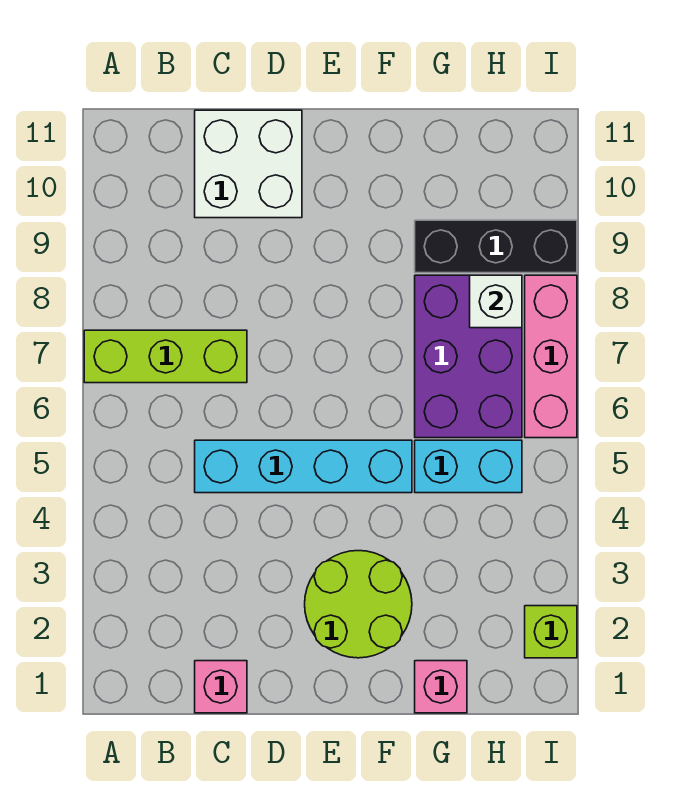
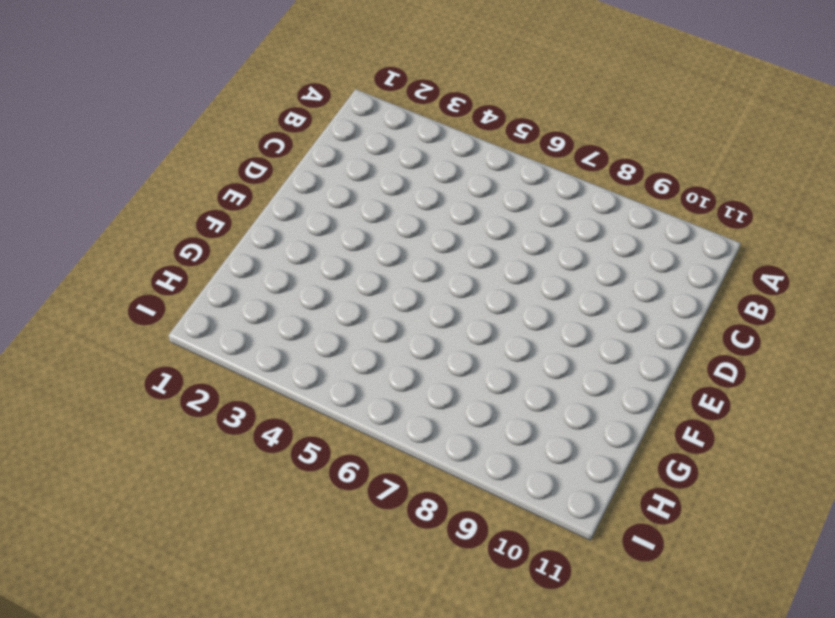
none -> lime 1x3 brick [84,330,247,383]
none -> pink 1x1 brick [195,661,247,713]
none -> cyan 1x4 brick [195,440,412,493]

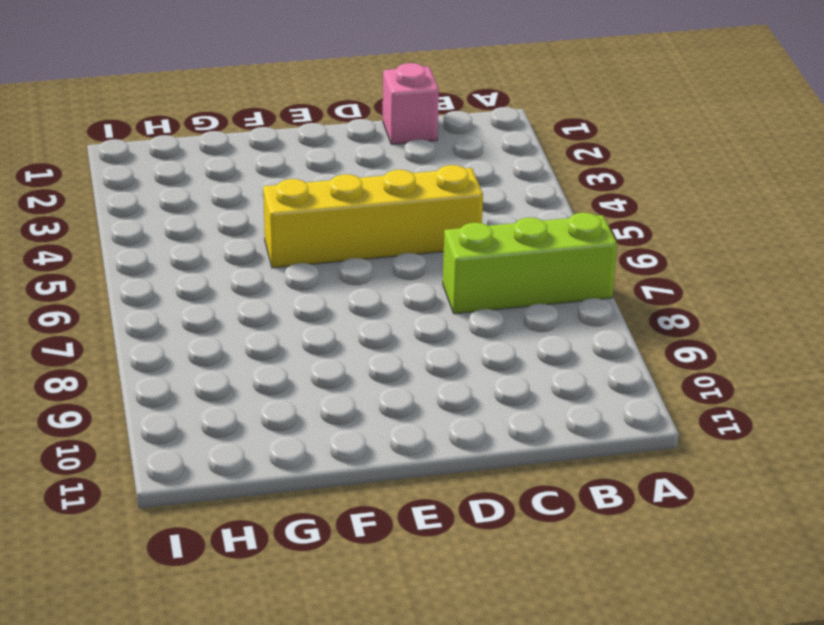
yellow 1x4 brick [263,165,483,268] -> cyan 1x4 brick [195,440,412,493]
none -> white 2x2 brick [195,110,302,218]
none -> lime 2x2 round brick [305,551,412,658]
none -> pink 1x1 brick [415,661,467,713]

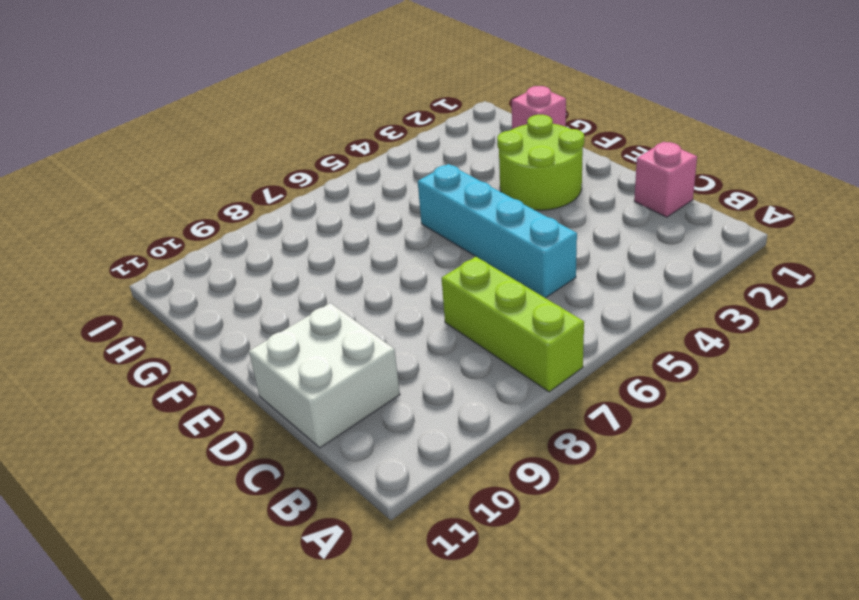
none -> cyan 1x2 brick [415,440,522,493]
none -> purple 2x3 brick [415,275,522,438]
none -> black 1x3 brick [415,220,577,273]

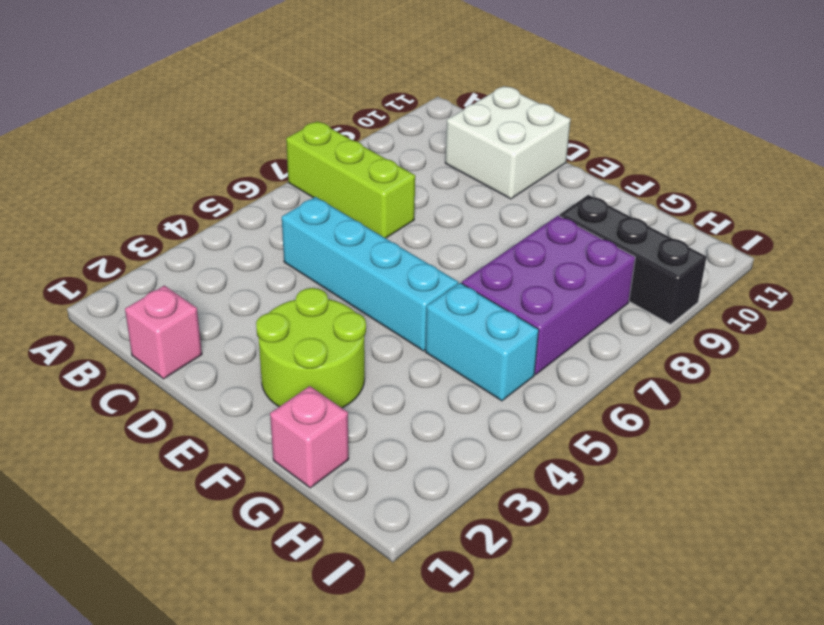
none -> lime 1x1 brick [525,606,577,658]
none -> pink 1x3 brick [525,275,577,438]
none -> white 1x1 brick [470,275,522,328]

